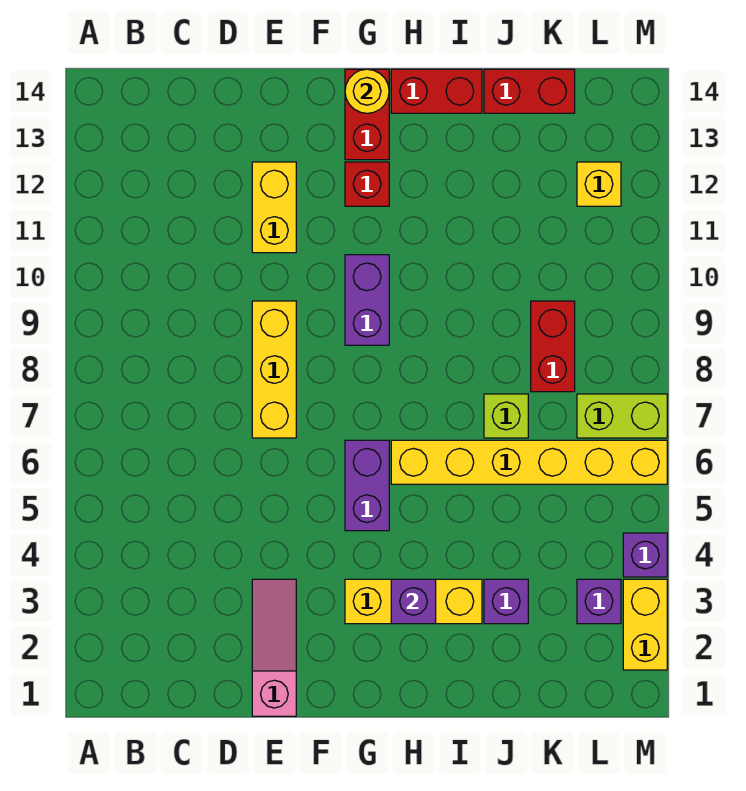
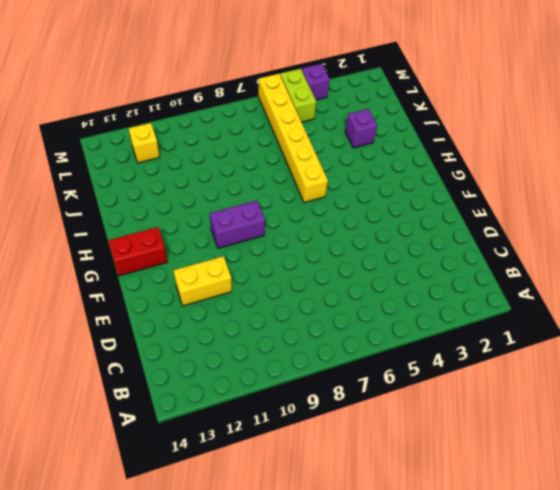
lime 1x2 brick [280,69,316,122] -> lime 1x2 brick moved to [577,394,667,438]
none -> pink 1x3 slope [252,579,296,716]
none -> yellow 1x3 brick [252,301,296,438]
none -> yellow 1x3 brick [345,579,482,624]

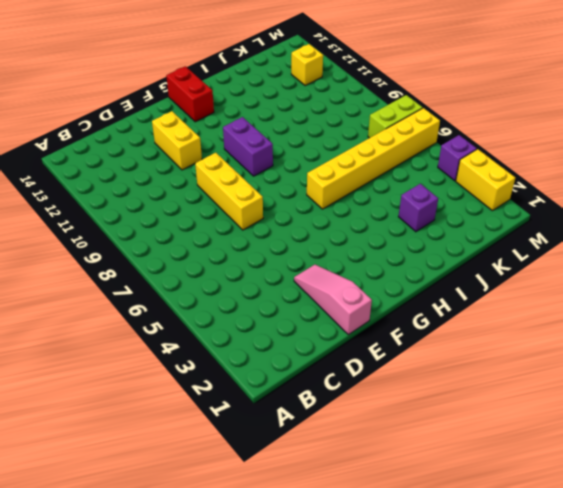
none -> yellow 1x3 brick [345,579,482,624]
none -> purple 1x2 brick [345,440,389,531]
none -> red 1x1 brick [345,162,389,206]

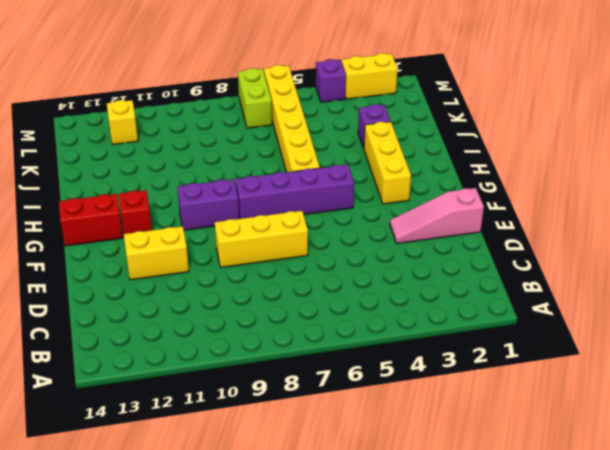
purple 1x4 brick [236,165,354,219] -> purple 1x2 brick [345,440,389,531]
none -> red 1x2 brick [391,69,482,113]
none -> lime 1x1 brick [484,394,528,438]
none -> red 1x2 brick [484,69,575,113]

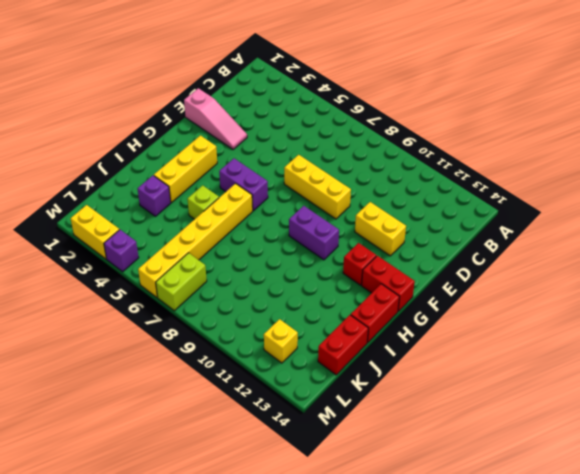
lime 1x1 brick [187,185,219,219] -> lime 1x1 brick moved to [484,394,528,438]
none -> red 1x2 brick [531,301,575,392]
none -> purple 1x1 brick [577,579,621,624]
none -> yellow 1x1 round brick [345,69,389,113]

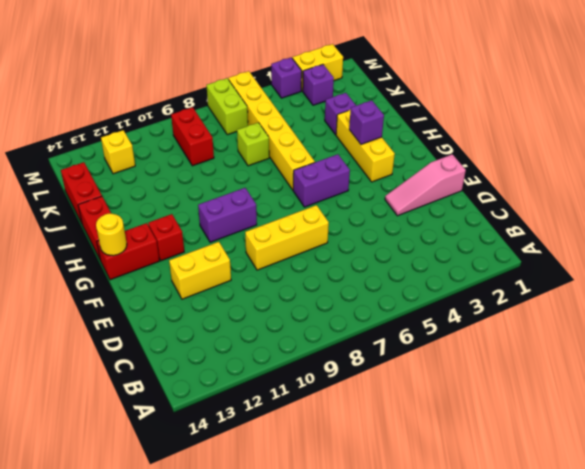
red 1x2 brick [171,107,214,166] -> red 1x2 brick turned to [531,301,575,392]

